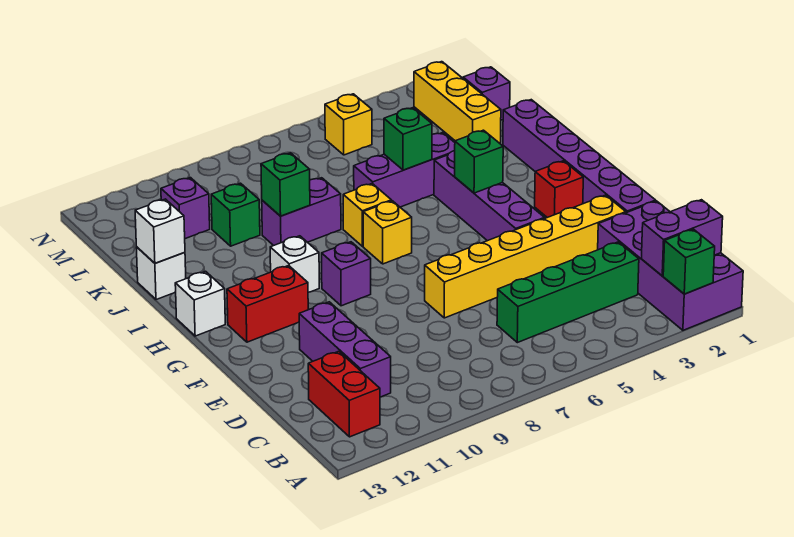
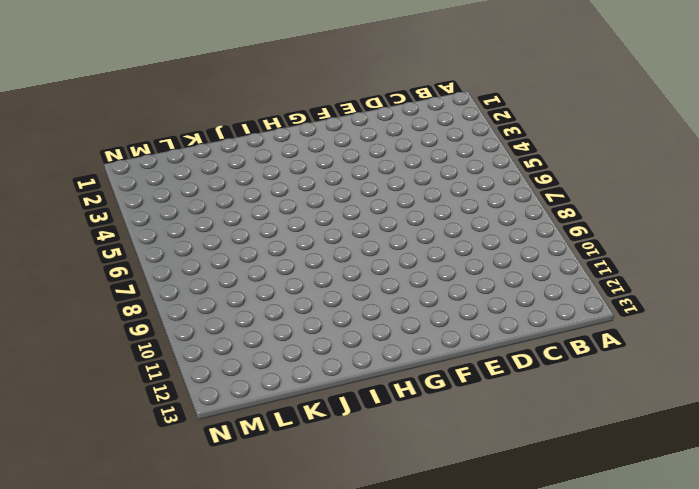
none -> purple 2x4 brick [598,201,743,330]
none -> red 1x2 brick [308,351,380,437]
none -> green 1x4 brick [497,242,639,343]

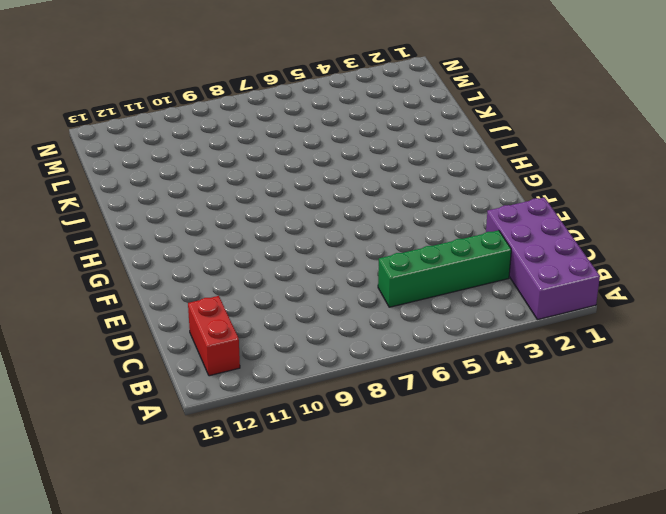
none -> purple 1x3 brick [299,302,391,397]
none -> purple 1x6 brick [503,100,656,213]
none -> yellow 1x6 brick [425,195,626,318]

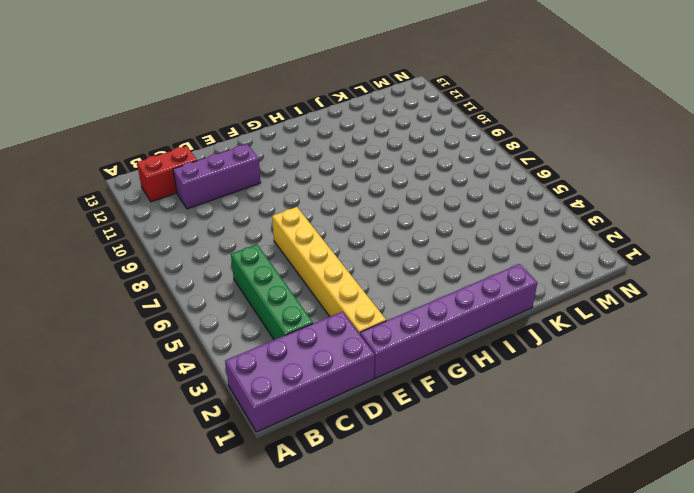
none -> purple 1x4 brick [434,151,545,241]
none -> red 1x1 brick [535,161,583,218]
none -> purple 1x1 brick [322,242,371,306]

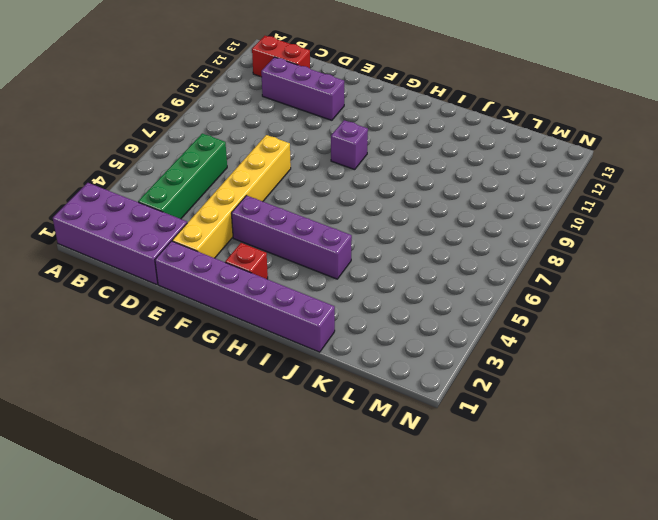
none -> red 1x2 brick [227,265,308,342]
none -> yellow 1x1 brick [363,201,412,264]
none -> white 1x1 brick [270,236,319,293]

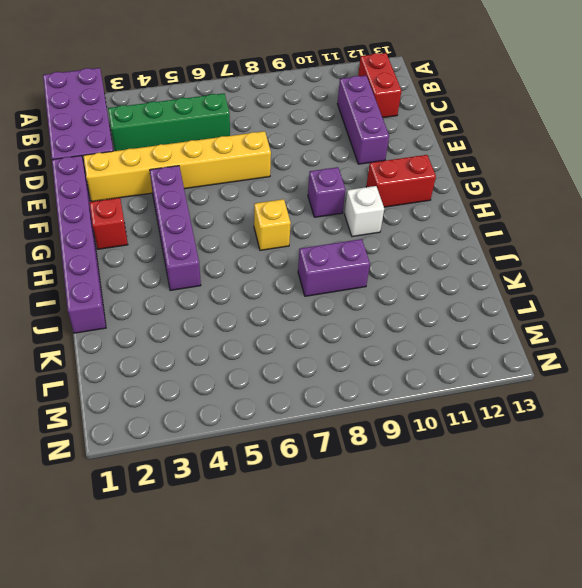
none -> white 1x1 brick [175,271,225,336]
none -> yellow 1x1 brick [343,184,391,246]
none -> purple 1x3 brick [354,133,455,207]

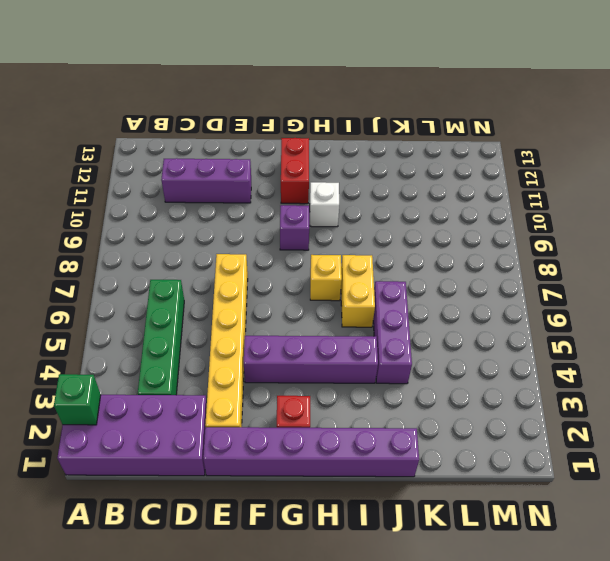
yellow 1x2 brick [341,255,375,327] -> yellow 1x1 brick [343,184,391,246]
none -> red 1x2 brick [308,351,380,437]
none -> white 1x1 brick [175,271,225,336]
none -> purple 1x2 brick [262,178,341,246]

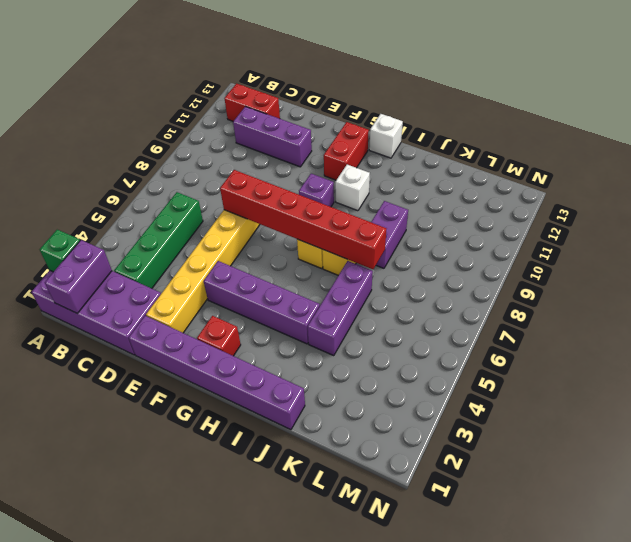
red 1x6 brick [220,170,386,269] -> none
none -> white 1x1 brick [136,247,186,300]
none -> yellow 1x3 brick [414,62,501,143]
none -> green 1x1 brick [211,183,260,246]

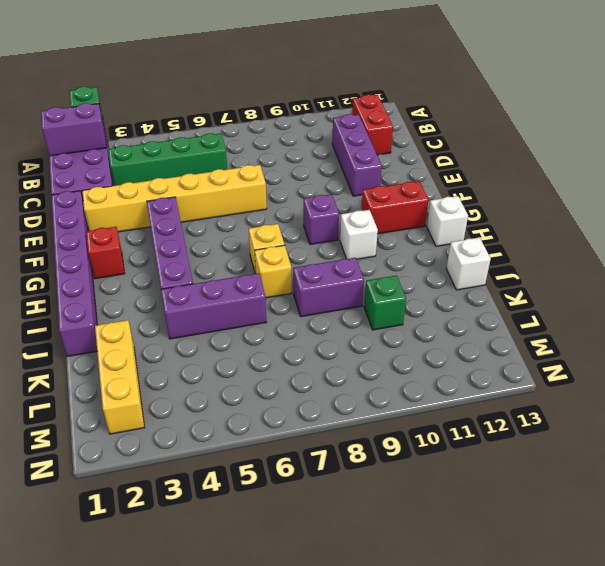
none -> purple 1x1 brick [463,67,510,120]
none -> purple 1x1 brick [161,178,210,239]
none -> yellow 1x1 brick [325,94,372,155]

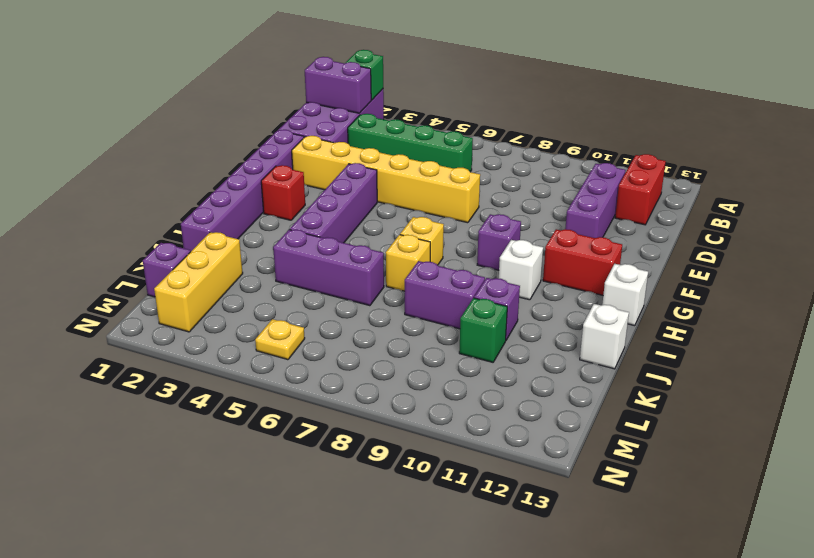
purple 1x1 brick [474,278,520,340] -> purple 1x1 brick moved to [161,178,210,239]
yellow 1x1 plate [255,319,305,360] -> yellow 1x1 brick [325,94,372,155]
none -> green 1x1 brick [455,130,503,193]
none -> green 1x1 brick [384,108,432,170]
none -> green 1x1 brick [261,153,310,216]

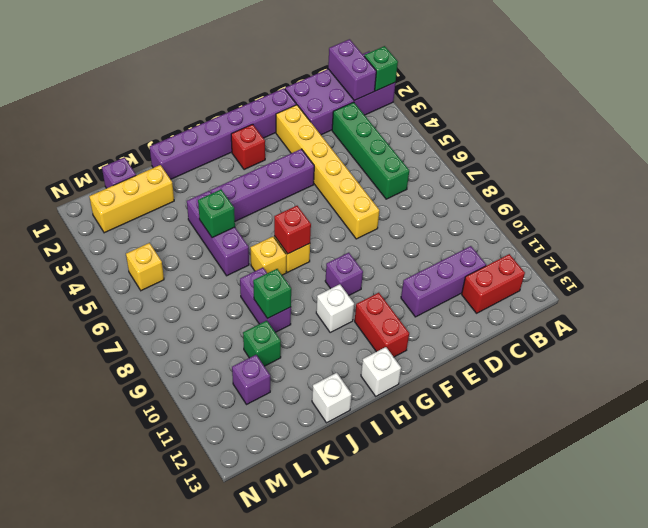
red 1x1 brick [274,206,311,254] -> none
none -> green 1x1 brick [455,130,503,193]
none -> white 1x1 brick [135,199,185,263]

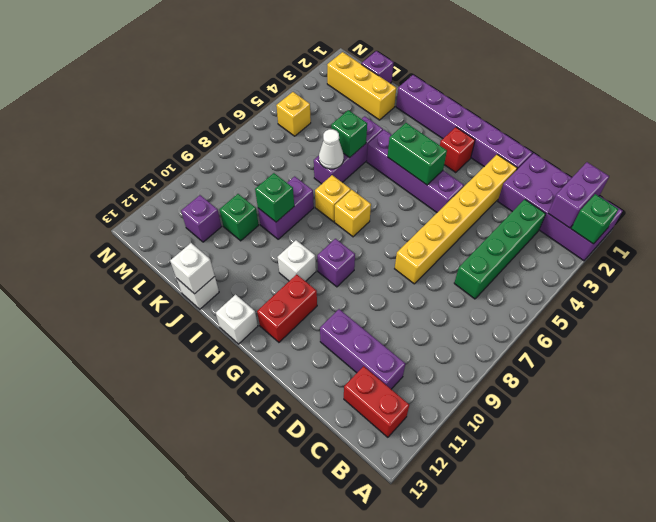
green 1x2 brick [388,123,447,185] -> green 1x1 brick [455,130,503,193]
white 1x1 cone [319,129,344,169] -> none

